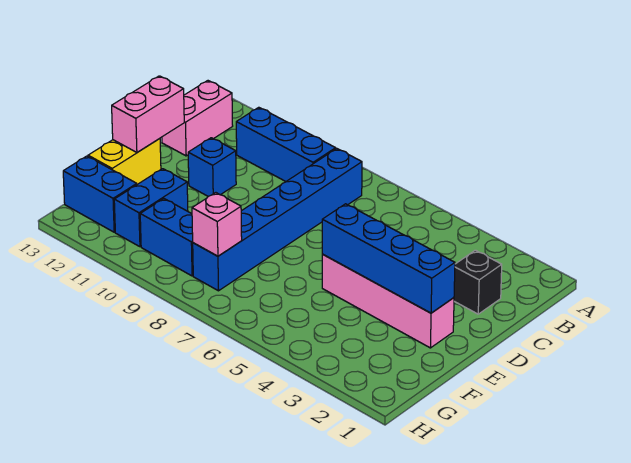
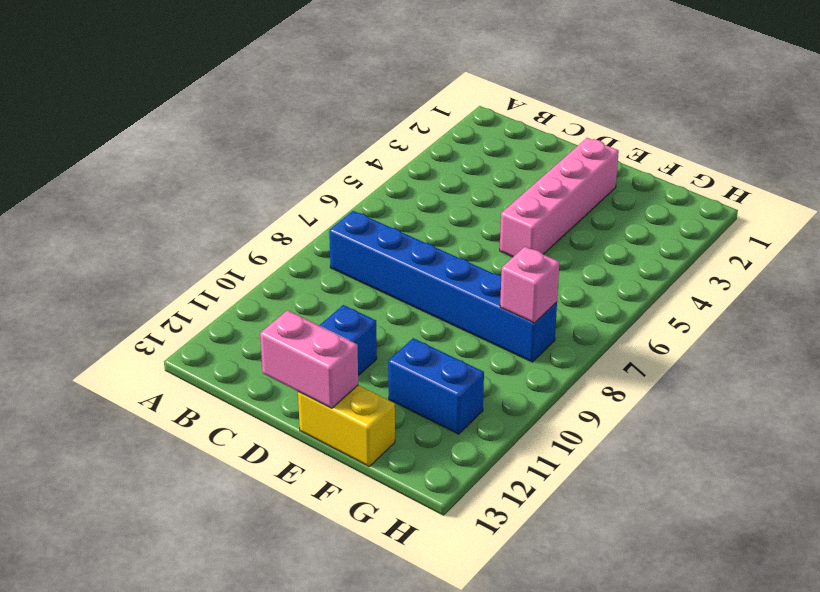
none -> blue 1x3 brick [236,107,336,181]
none -> pink 1x2 brick [162,81,233,156]
none -> black 1x1 brick [454,250,502,314]

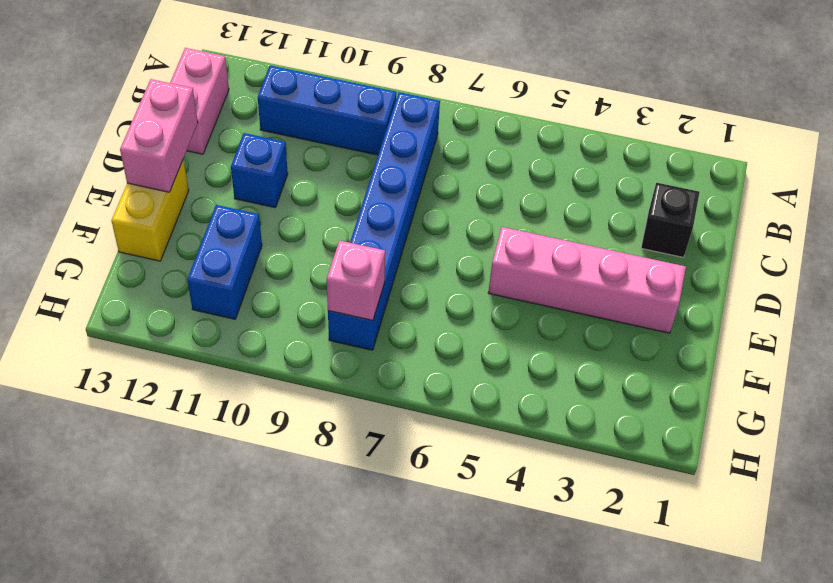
none -> blue 1x2 brick [140,199,193,276]
none -> blue 1x2 brick [63,156,137,232]
none -> blue 1x4 brick [322,204,455,313]

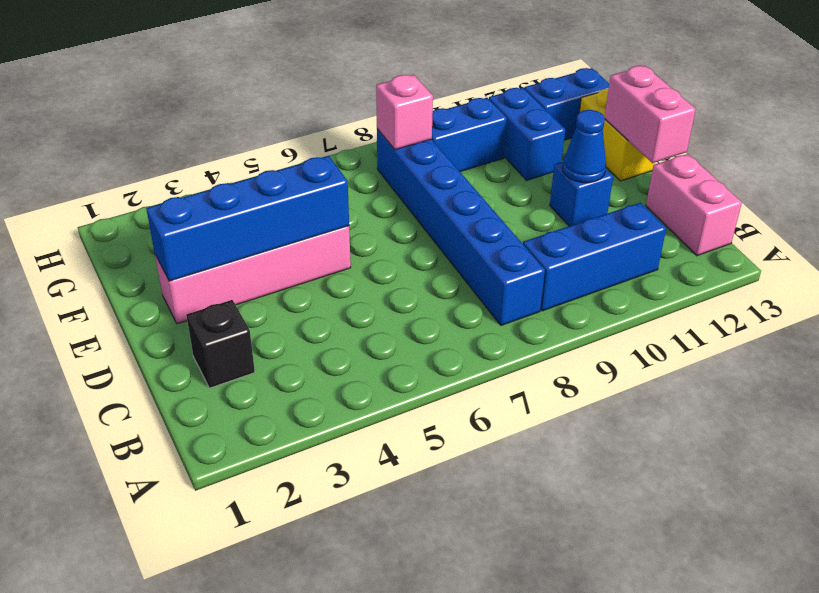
blue 1x1 cone [563,110,606,183] -> none

